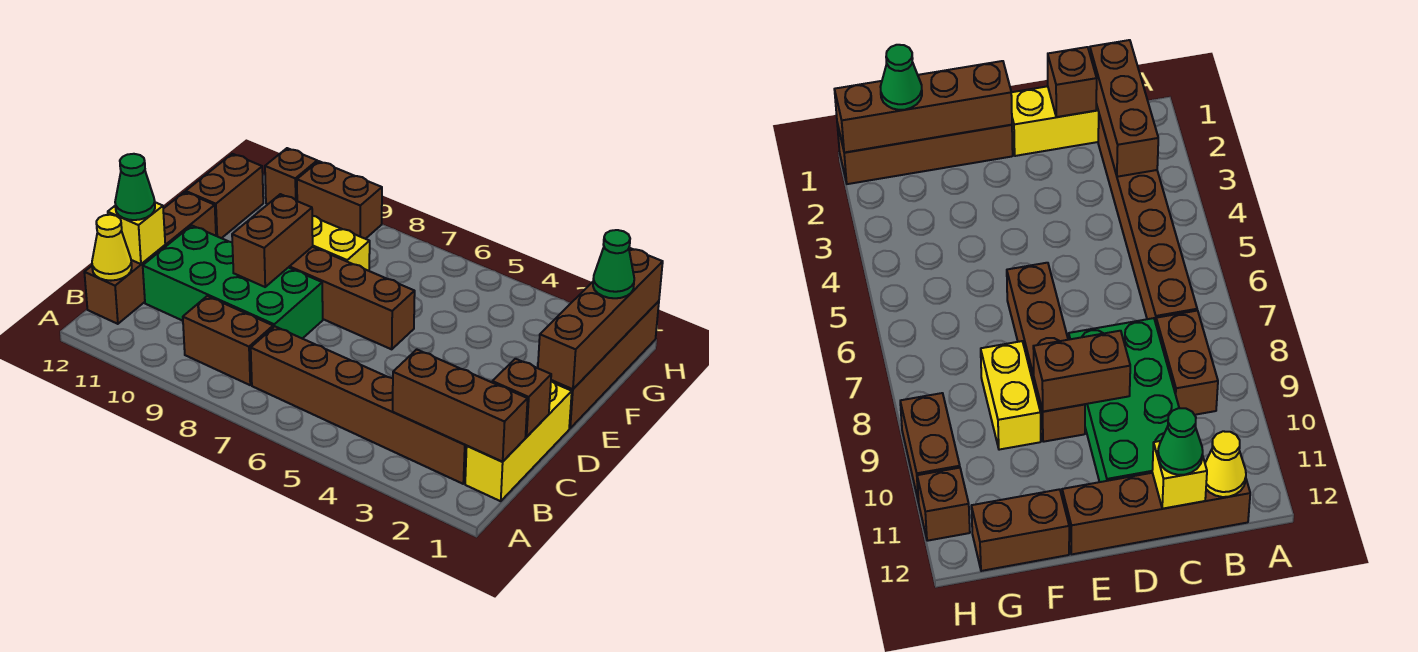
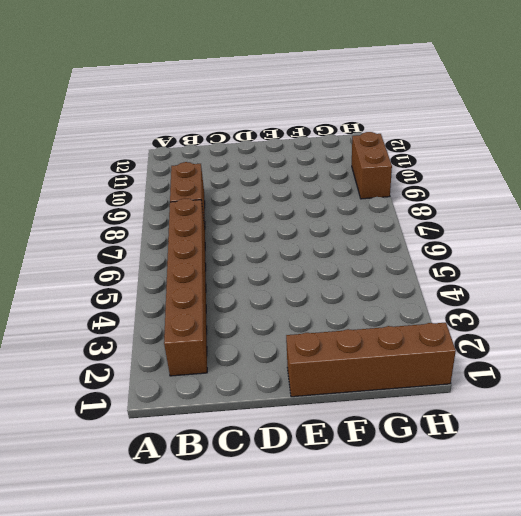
none -> yellow 1x3 brick [465,381,572,501]
none -> brown 1x4 brick [84,192,216,324]
none -> green 2x4 brick [143,226,323,339]

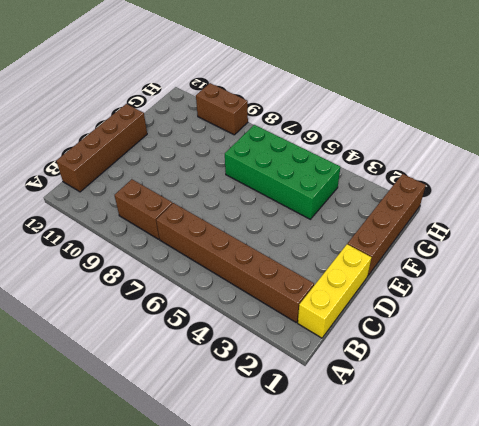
green 2x4 brick [225,125,340,219] -> green 2x4 brick moved to [143,226,323,339]
none -> brown 1x4 brick [288,247,415,349]
none -> yellow 1x2 brick [312,216,370,271]
none -> brown 1x2 brick [186,154,263,238]

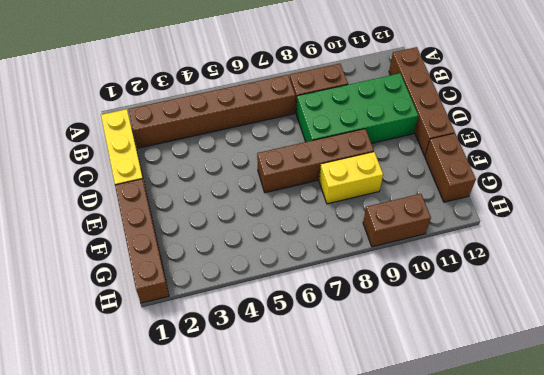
none -> brown 1x1 brick [265,148,317,204]
none -> brown 1x3 brick [393,350,528,462]
none -> yellow 1x1 cone [92,215,132,281]

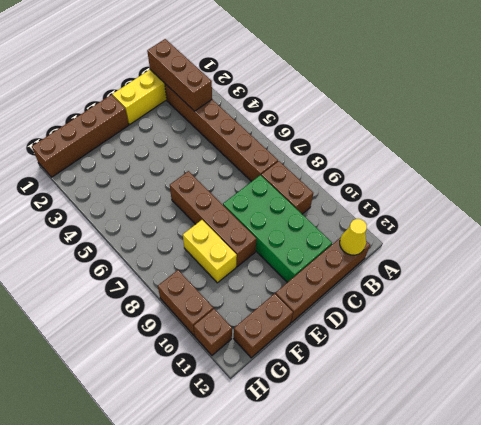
none -> brown 1x1 brick [492,359,551,437]
none -> yellow 1x1 brick [108,202,165,264]
none -> brown 1x2 brick [232,194,313,287]

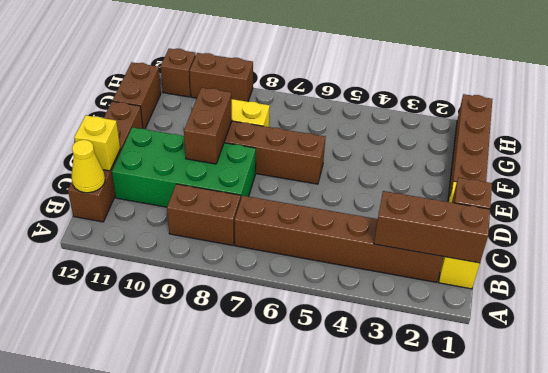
none -> brown 1x4 brick [538,248,663,389]
none -> green 1x1 cone [115,154,155,220]
none -> green 1x1 cone [593,230,634,298]

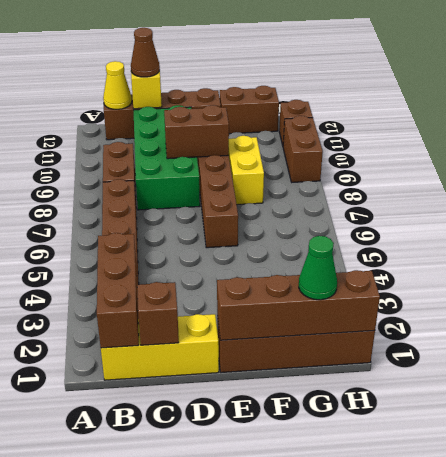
brown 1x1 cone [131,28,160,77] -> green 1x1 cone [115,154,155,220]

